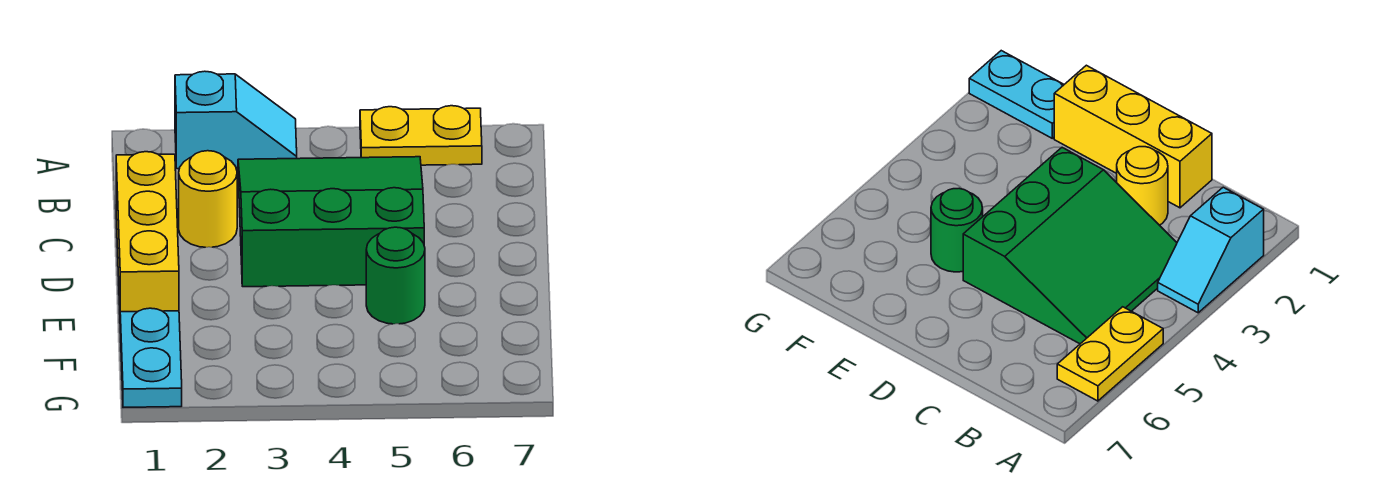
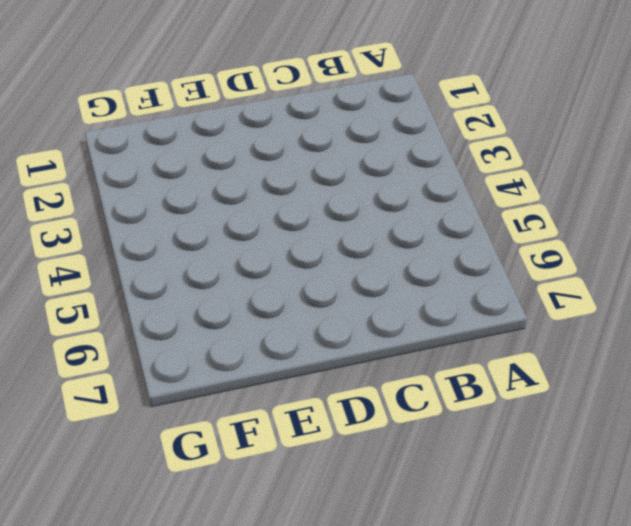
none -> cyan 1x2 slope [175,71,297,169]
none -> yellow 1x2 plate [360,106,482,165]

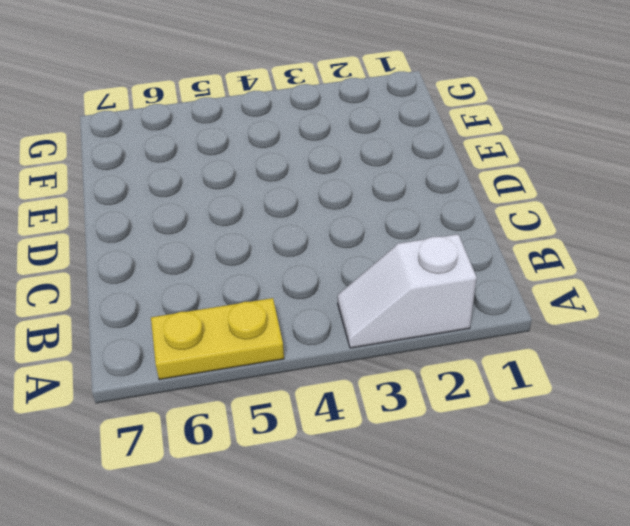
white 1x2 slope [338,234,477,348] -> cyan 1x2 slope [175,71,297,169]
none -> green 3x3 slope [238,157,424,287]
none -> yellow 1x3 brick [116,152,179,312]

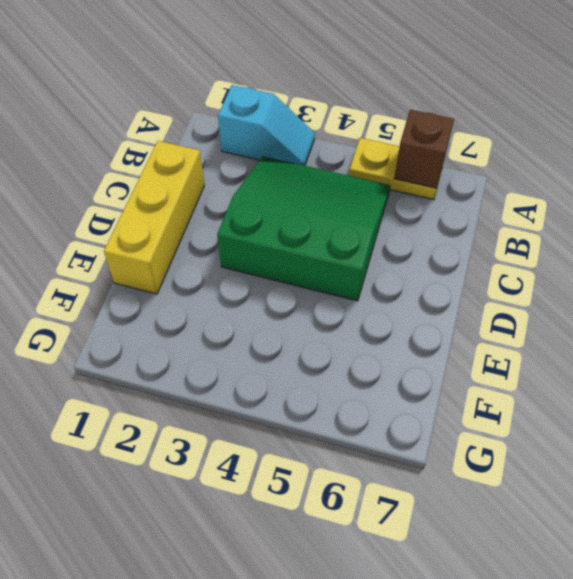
brown 1x1 brick [394,110,454,188] -> none
none -> yellow 1x1 round brick [179,151,237,247]
none -> green 1x1 round brick [366,227,425,324]

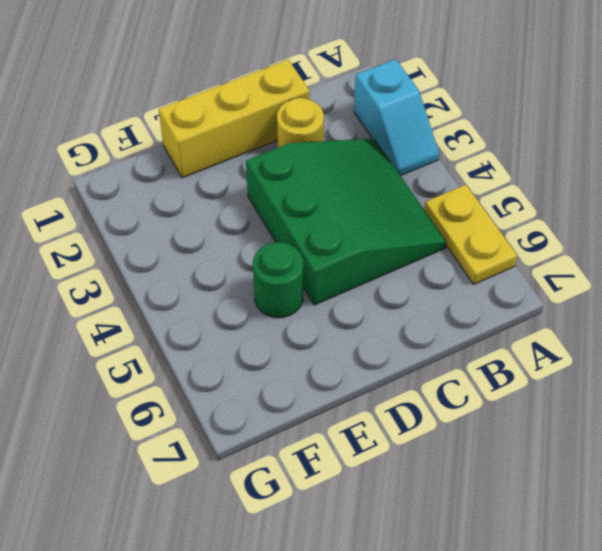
none -> cyan 1x2 plate [120,308,182,407]

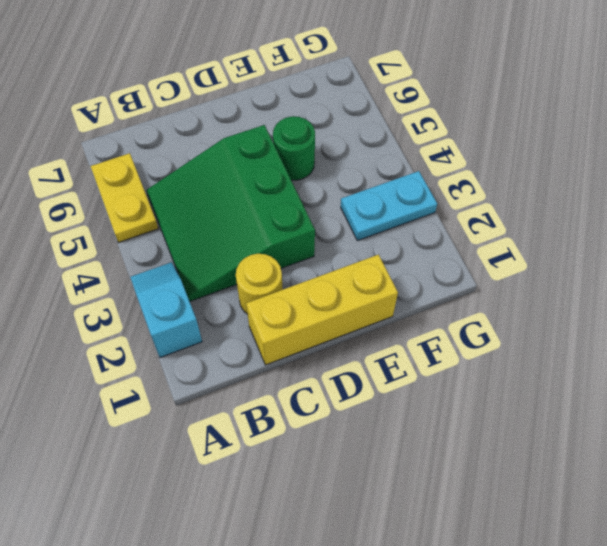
cyan 1x2 plate [341,171,437,241] -> cyan 1x2 plate moved to [120,308,182,407]

